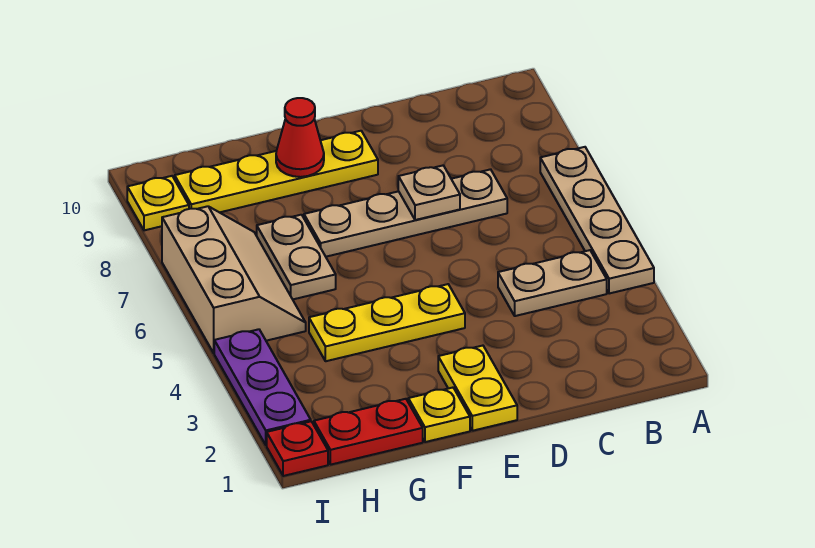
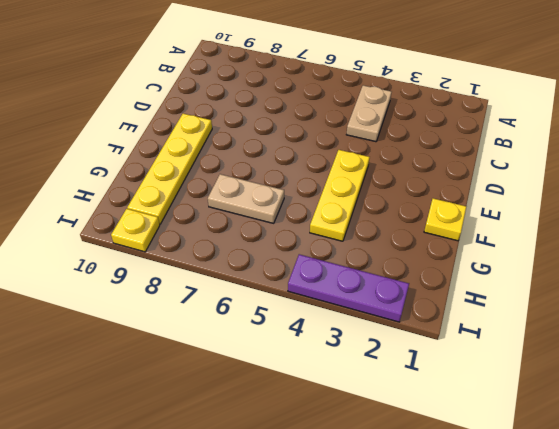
none -> tan 1x4 plate [540,147,654,294]
none -> tan 1x4 plate [304,169,507,257]
none -> yellow 1x2 plate [438,346,517,431]

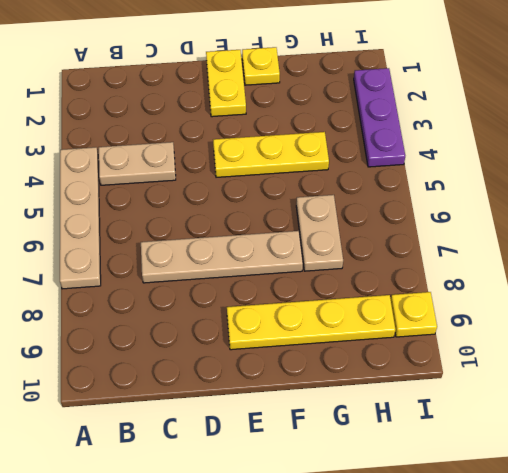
none -> red 1x2 plate [314,399,423,465]
none -> tan 2x3 slope [162,206,306,353]
none -> red 1x1 plate [267,421,328,476]

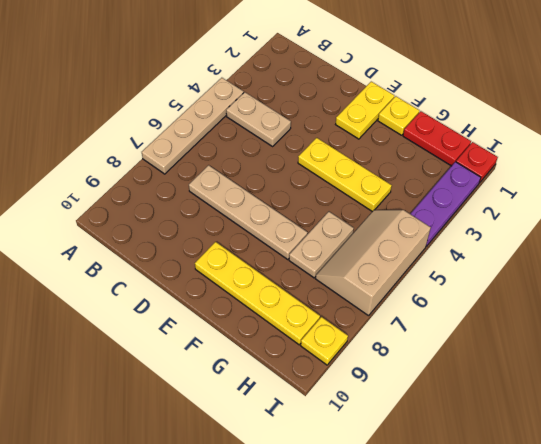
none -> tan 1x1 plate [398,166,460,220]
none -> red 1x1 cone [276,98,324,177]

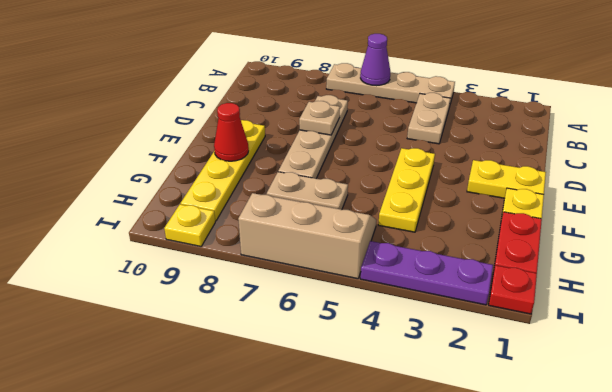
purple 1x1 cone [360,34,391,86] -> none

